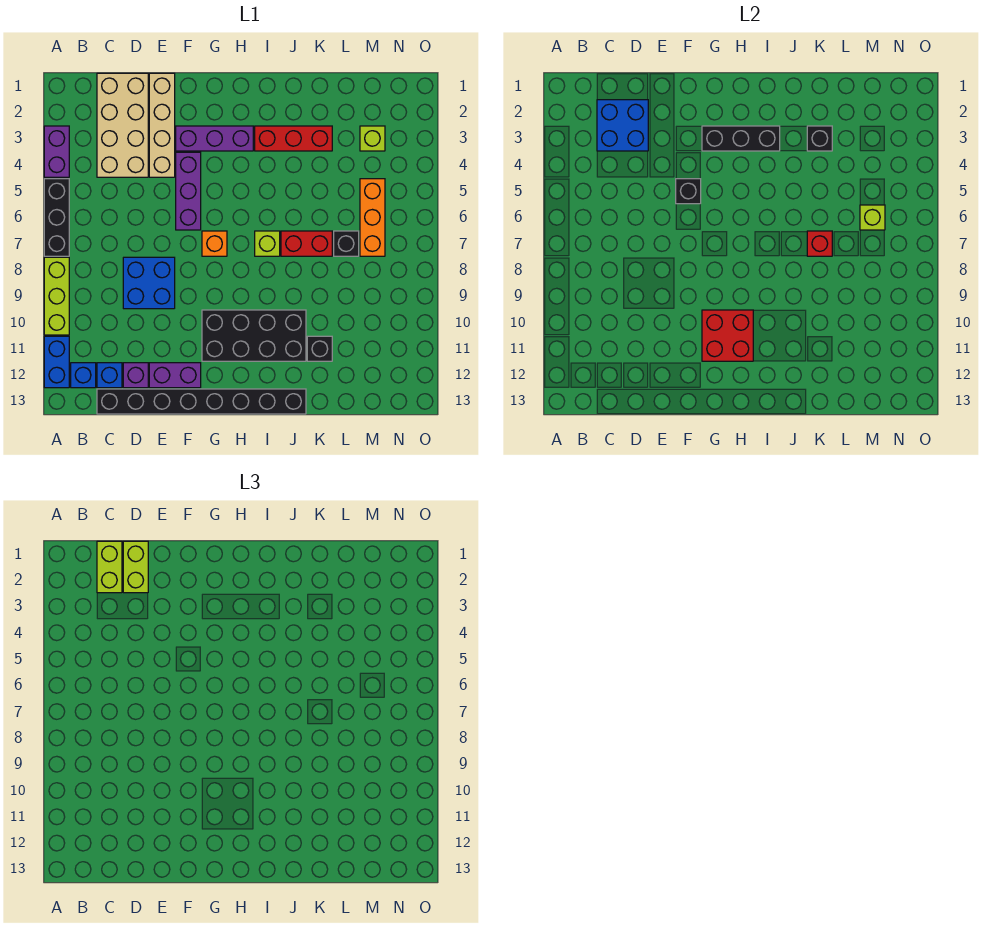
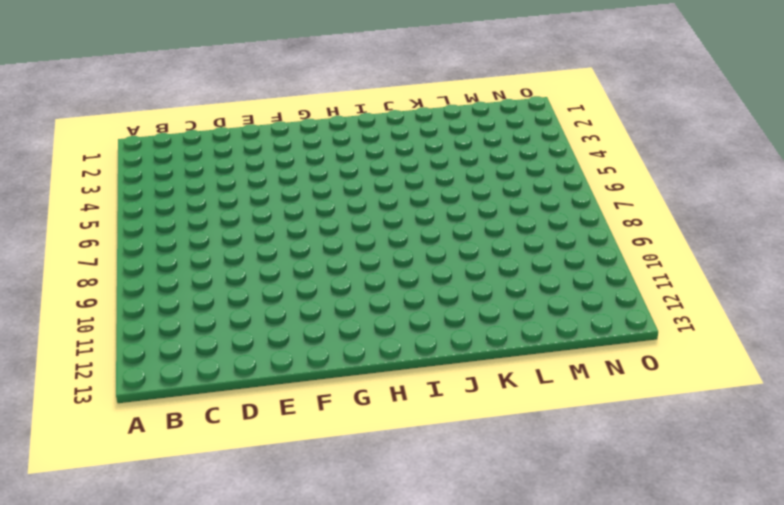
none -> purple 1x2 brick [44,126,69,177]
none -> black 1x3 brick [44,179,69,256]
none -> lime 1x3 brick [44,257,69,335]
none -> blue 1x2 brick [44,336,69,388]

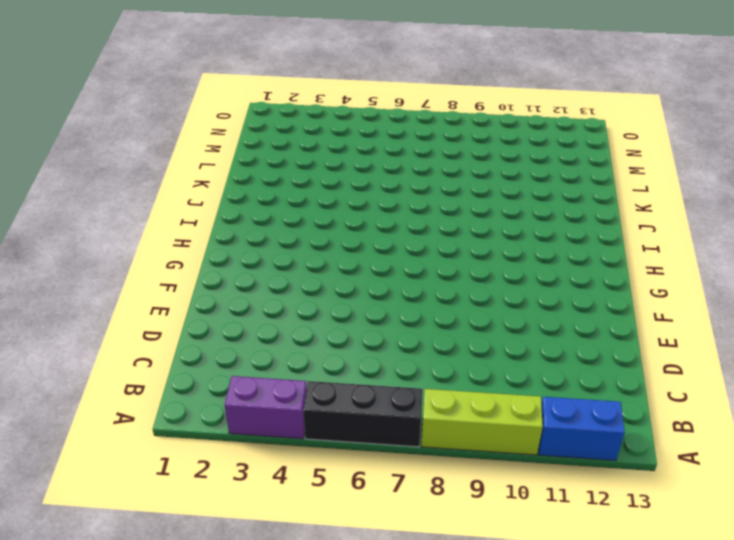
none -> blue 1x1 brick [71,363,96,388]
none -> tan 2x4 brick [97,73,148,177]
none -> blue 1x1 brick [97,363,122,388]
none -> black 1x8 brick [97,389,306,414]

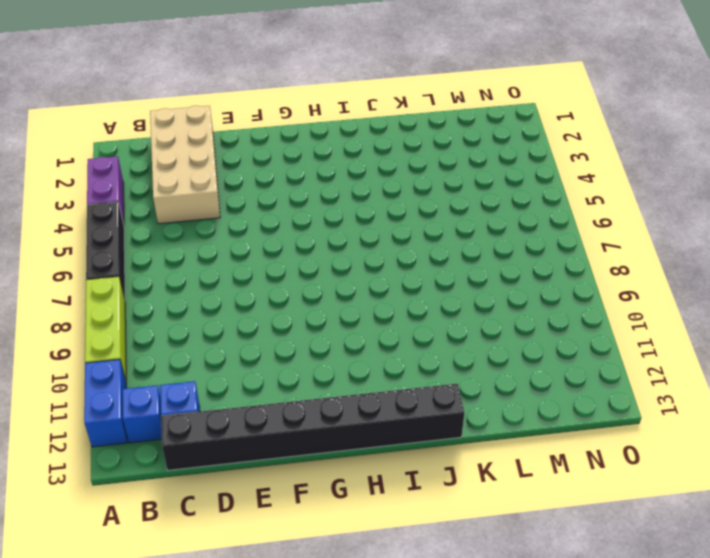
none -> blue 2x2 brick [123,257,175,309]
none -> purple 1x1 brick [123,363,148,388]
none -> tan 1x4 brick [149,73,175,177]
none -> purple 1x2 brick [149,363,201,388]

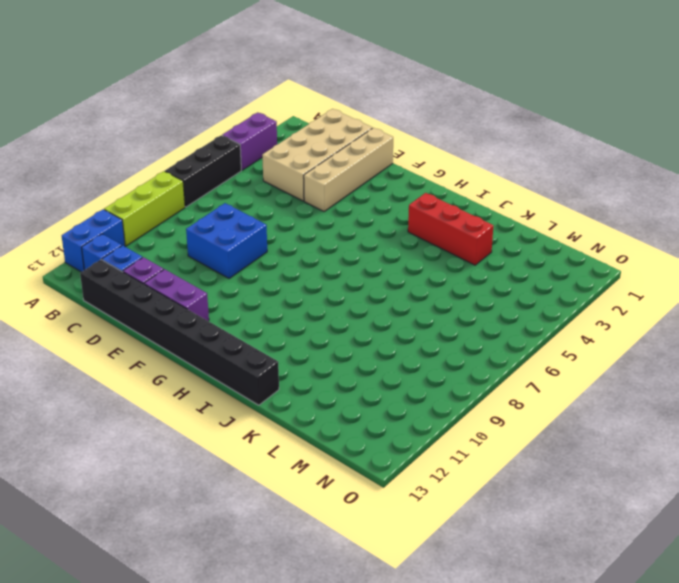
none -> purple 1x3 brick [176,126,253,151]
none -> purple 1x3 brick [176,152,201,230]
none -> orange 1x1 brick [202,231,227,256]
none -> black 2x4 brick [202,310,306,361]

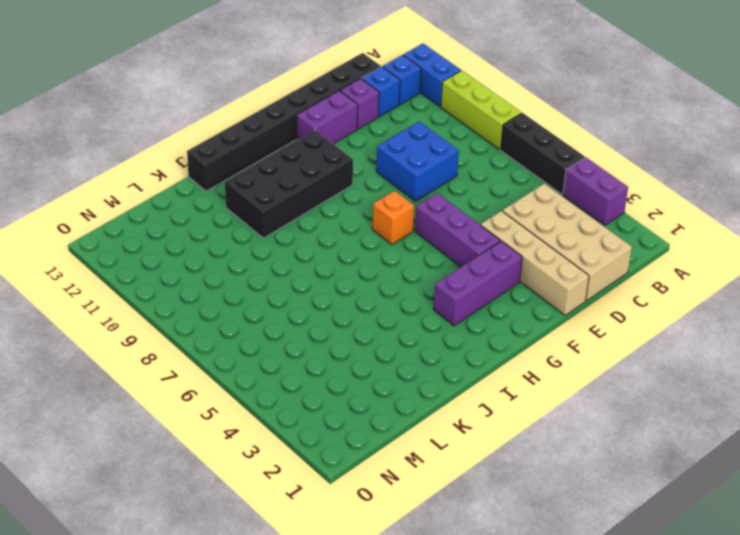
none -> red 1x3 brick [255,126,332,151]
none -> lime 1x1 brick [255,231,280,256]
none -> red 1x2 brick [281,231,332,256]
none -> black 1x1 brick [307,336,332,361]

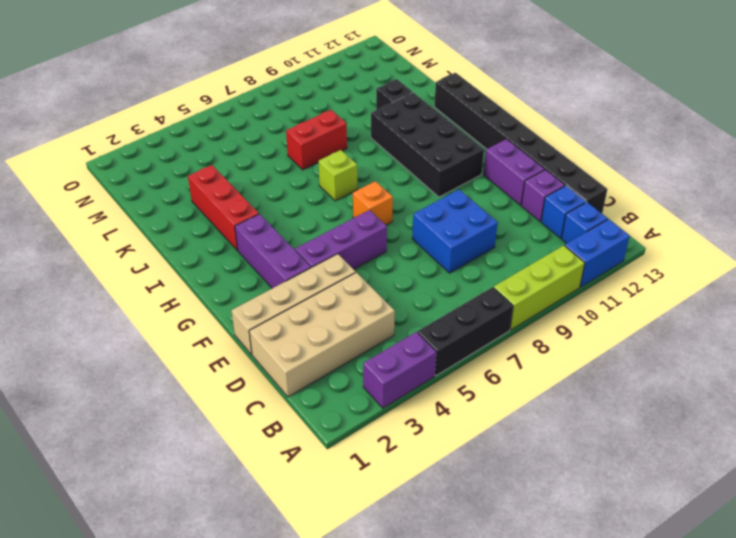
red 1x2 brick [286,110,347,170] -> red 1x2 brick turned to [281,231,332,256]
none -> black 1x1 brick [334,231,359,256]
none -> lime 1x1 brick [360,126,385,151]
none -> orange 1x3 brick [360,179,385,256]
none -> blue 2x2 brick [597,100,648,151]

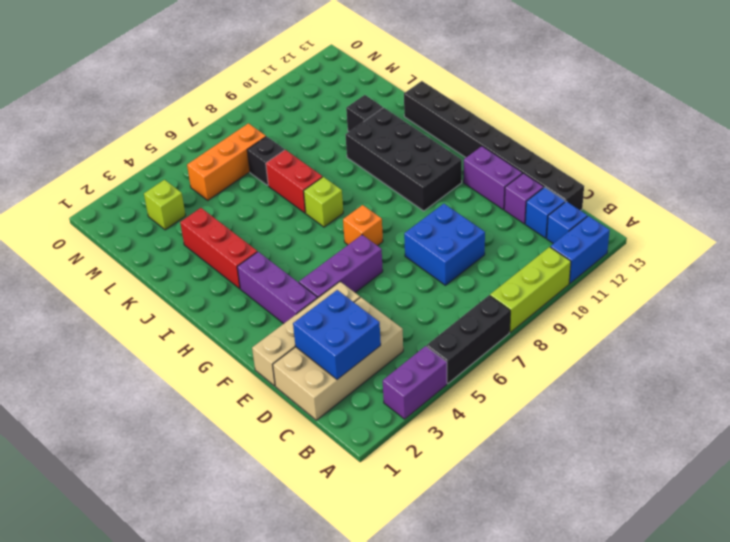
none -> black 1x1 brick [676,179,701,204]
none -> black 1x3 brick [702,126,780,151]
none -> red 2x2 brick [702,310,753,361]
none -> black 1x1 brick [807,126,832,151]

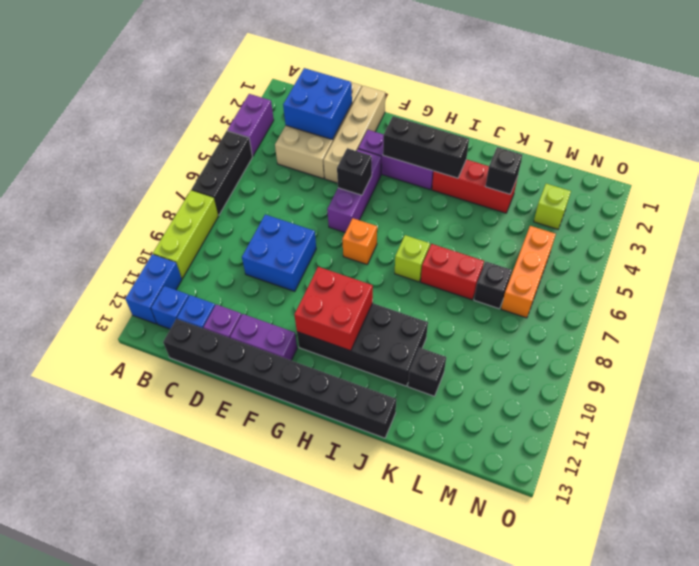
none -> red 1x1 brick [807,231,832,256]
none -> lime 1x1 brick [860,205,885,230]
none -> lime 1x2 brick [97,541,122,593]
none -> lime 1x2 brick [123,541,148,593]

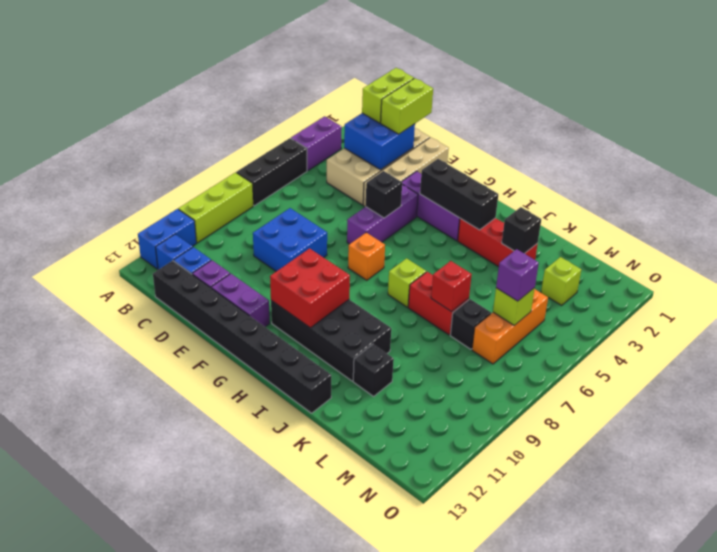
purple 1x1 brick [496,249,539,301] -> none

